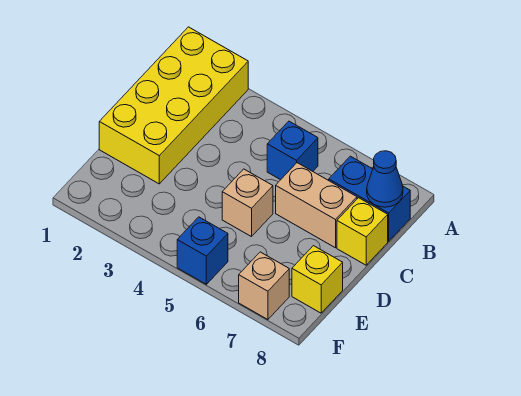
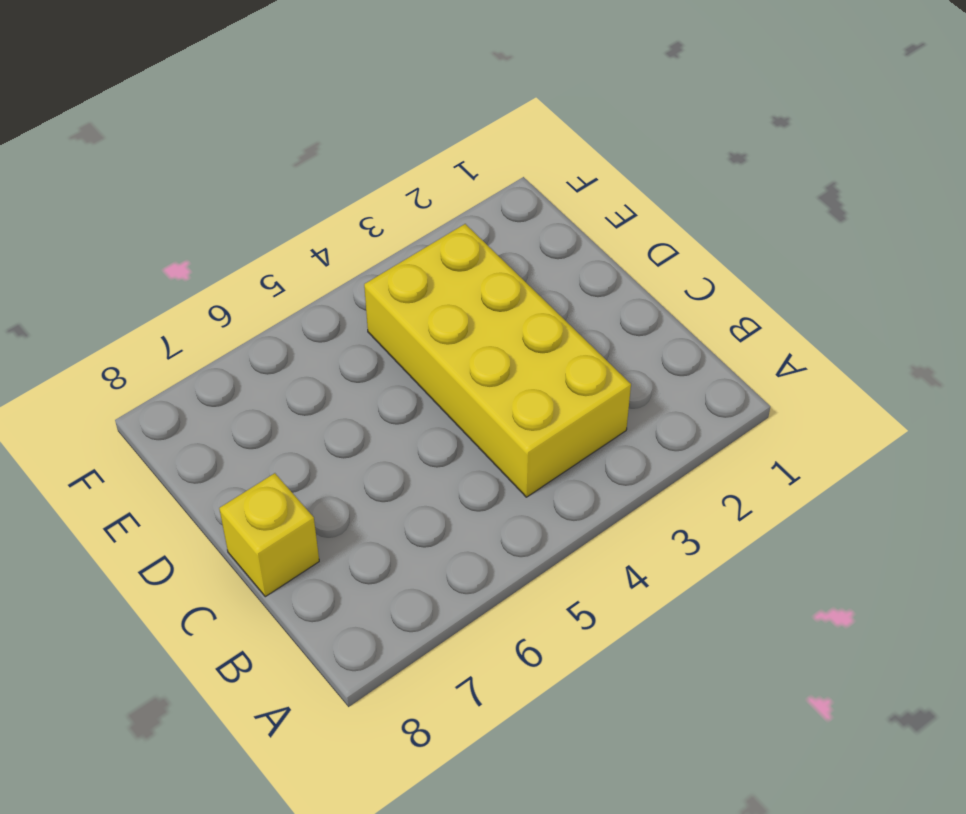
yellow 2x4 brick [364,224,631,497] -> yellow 2x4 brick moved to [99,27,248,184]
none -> blue 1x1 brick [267,121,318,180]
none -> blue 1x2 brick [329,156,410,241]

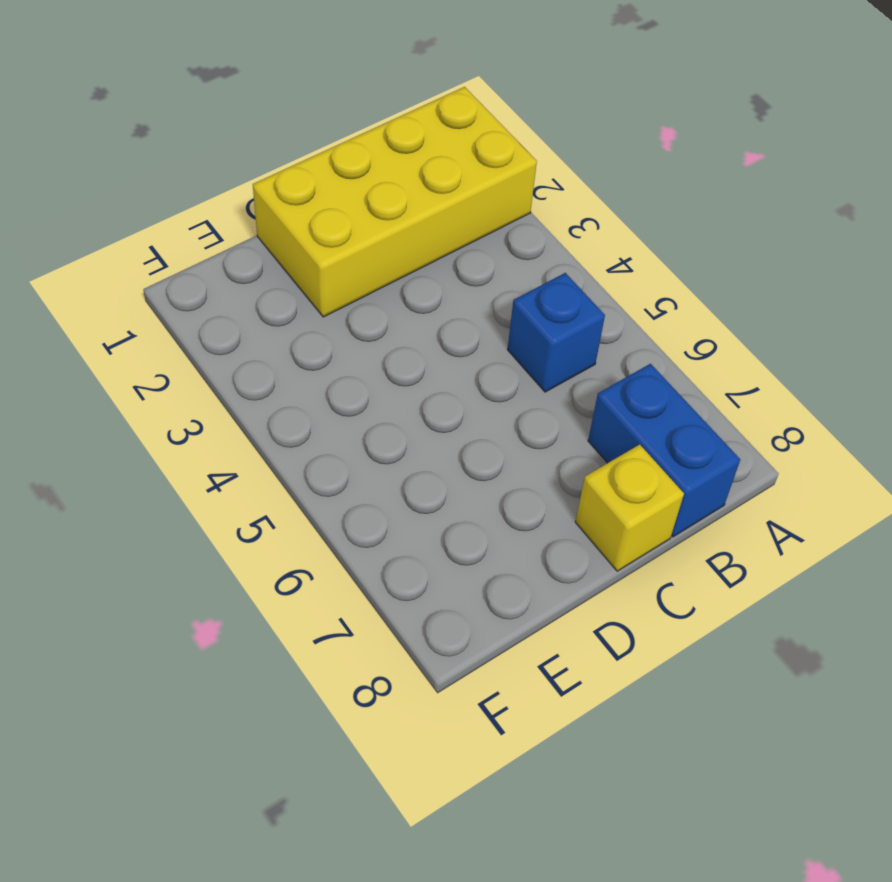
none -> tan 1x2 brick [276,163,357,248]
none -> tan 1x1 brick [222,169,273,237]

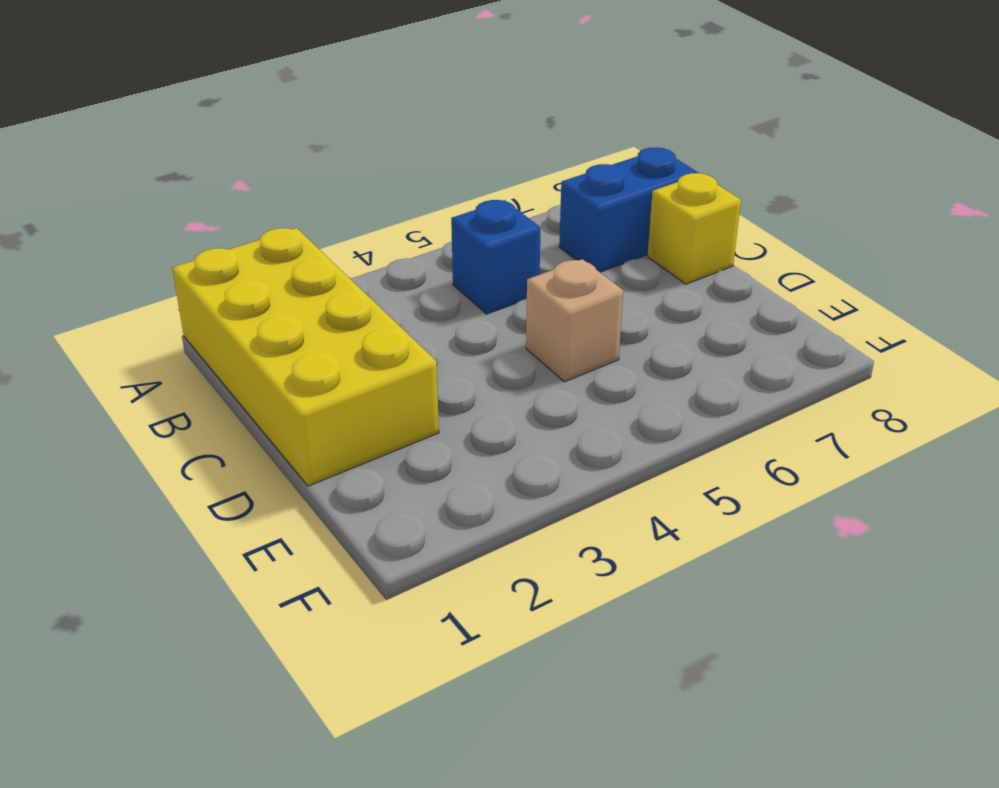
none -> tan 1x2 brick [276,163,357,248]
none -> yellow 1x1 brick [292,246,343,313]

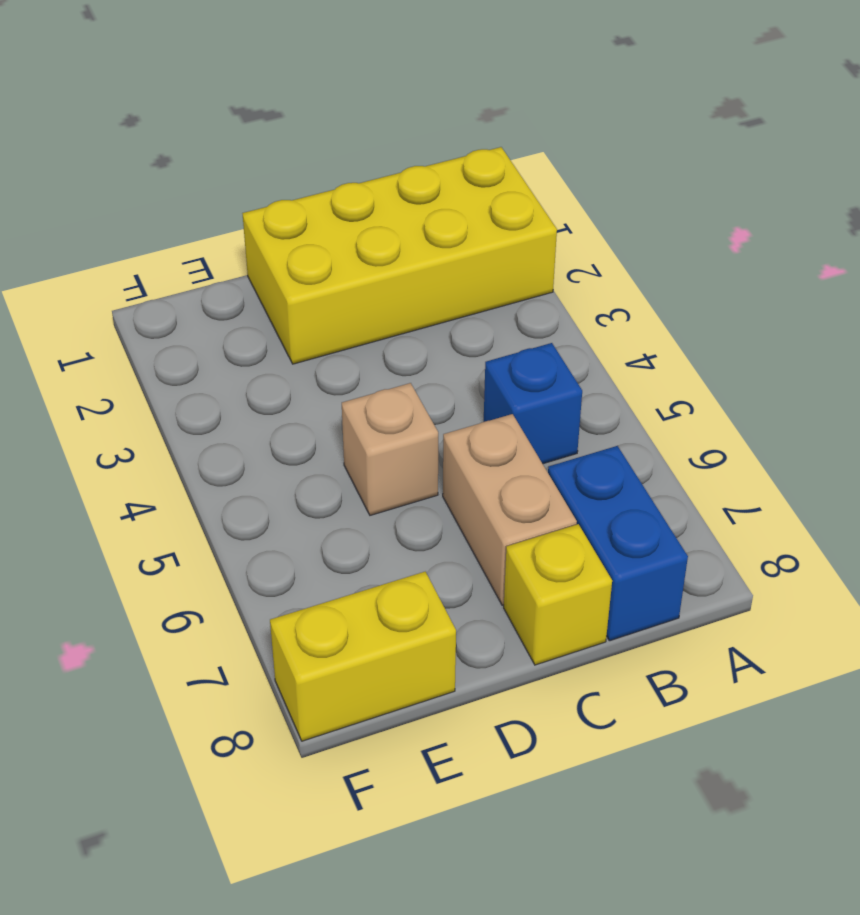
yellow 1x2 brick [270,572,456,741] -> yellow 1x1 brick [292,246,343,313]
none -> blue 1x1 brick [177,217,228,284]
none -> tan 1x1 brick [239,252,289,320]

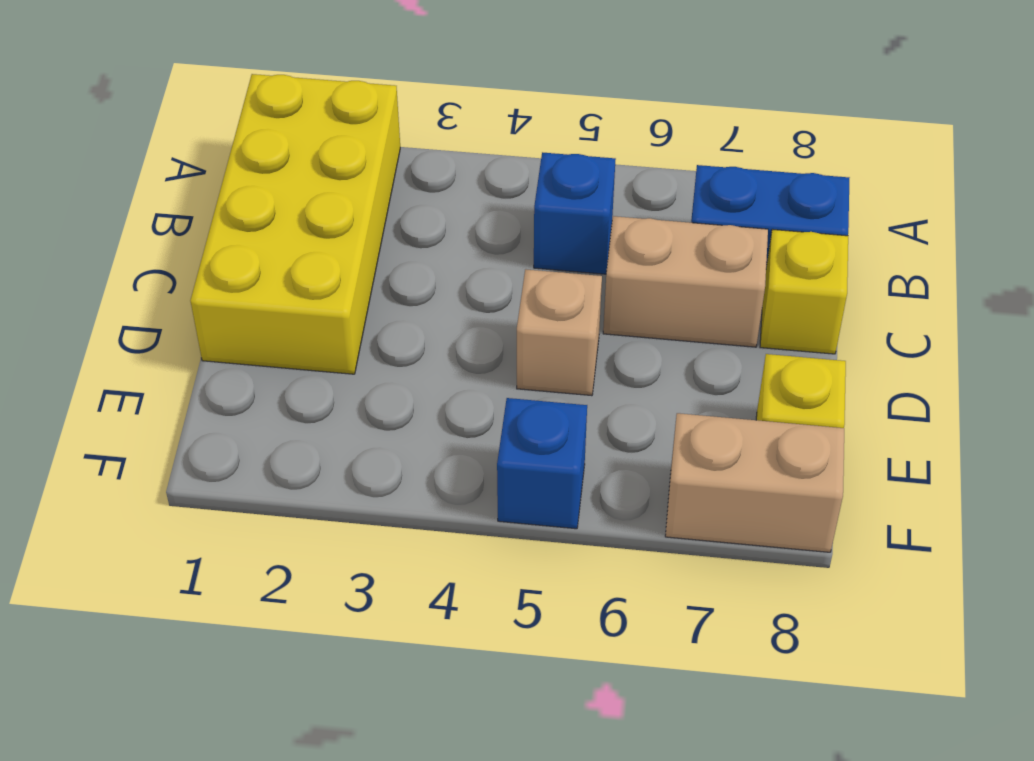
tan 1x2 brick [665,413,844,552] -> tan 1x1 brick [239,252,289,320]
none -> blue 1x1 cone [367,151,403,207]

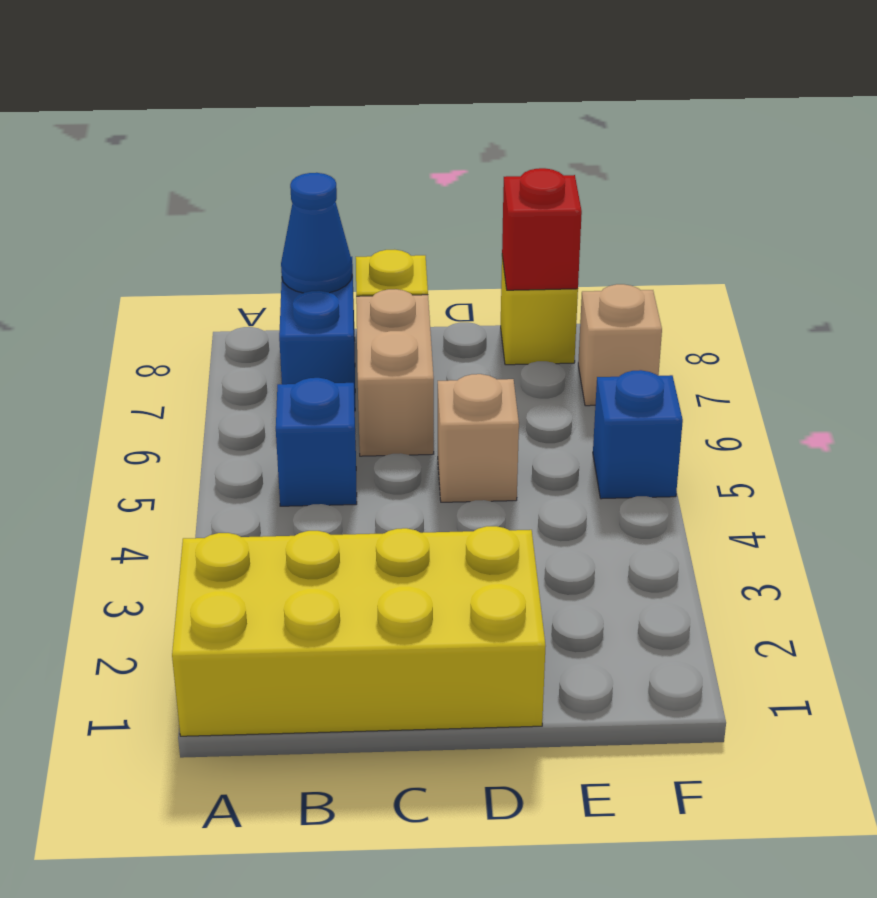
red 1x1 brick [502,168,582,290] -> none

